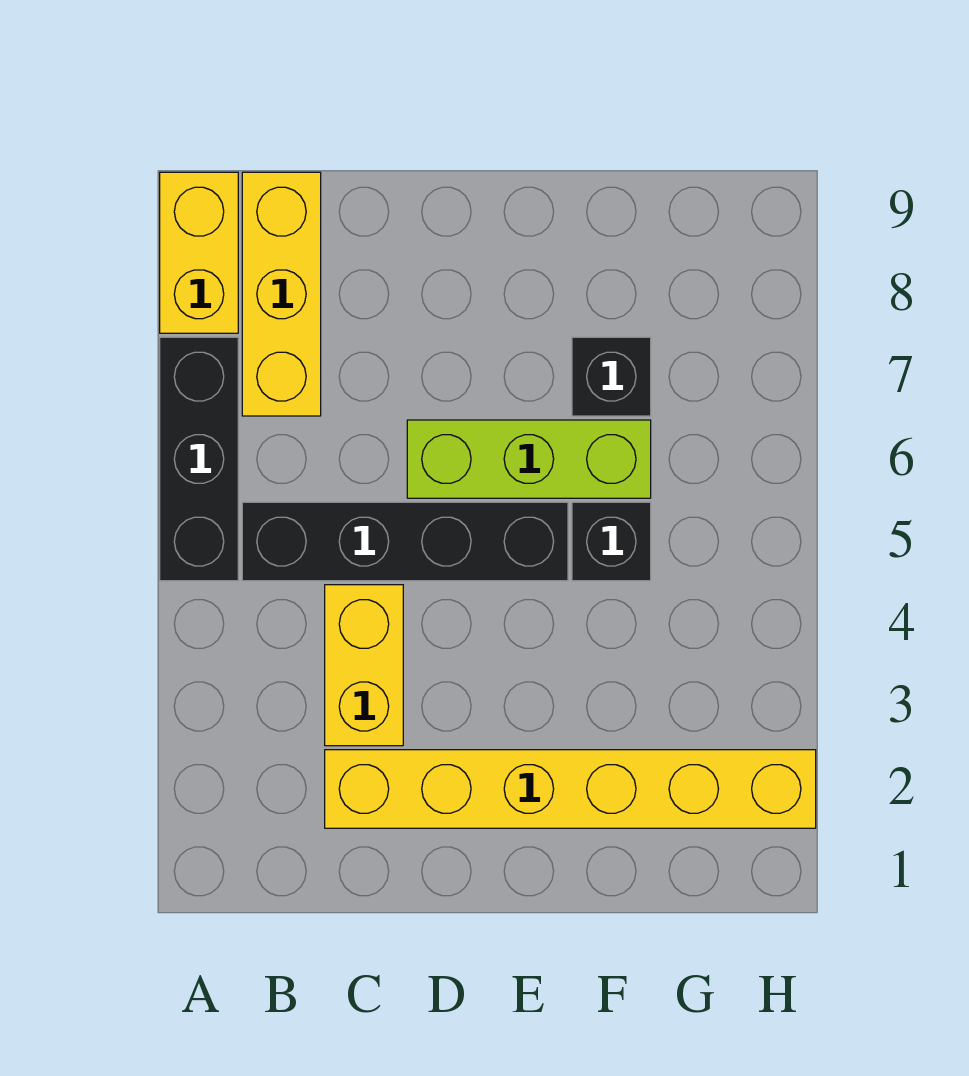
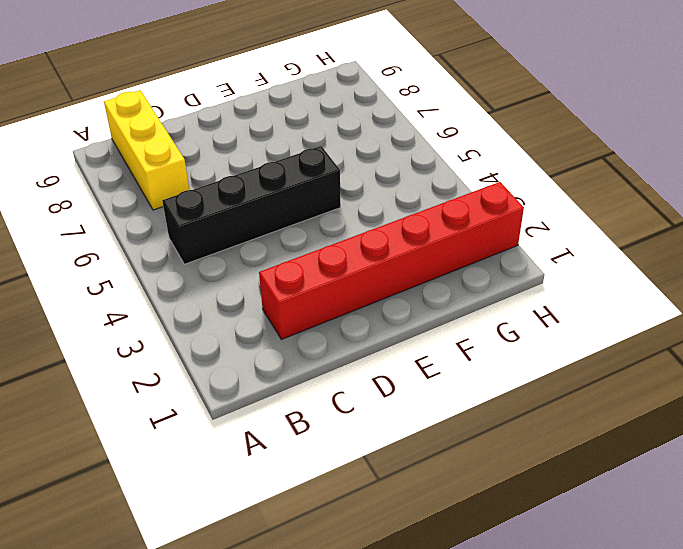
red 1x6 brick [259,182,524,339] -> yellow 1x6 brick [325,750,816,828]
none -> black 1x3 brick [160,337,238,581]
none -> yellow 1x2 brick [160,172,238,333]

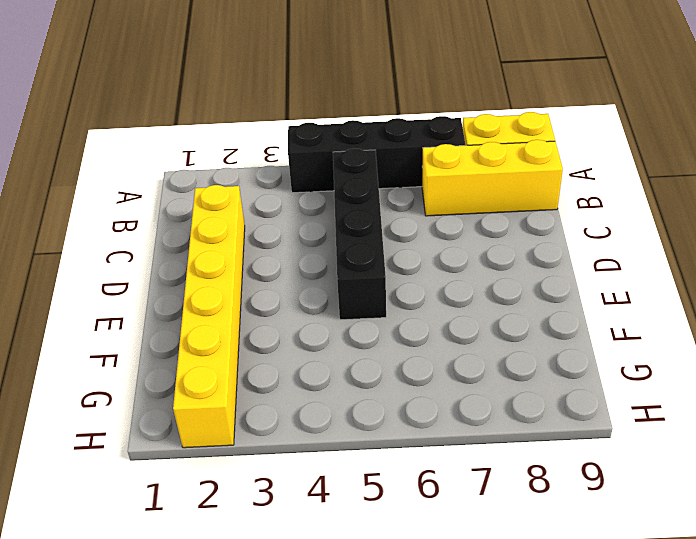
black 1x4 brick [288,116,465,193] -> black 1x3 brick [160,337,238,581]
none -> yellow 1x2 brick [325,585,403,746]
none -> lime 1x3 brick [407,420,651,498]

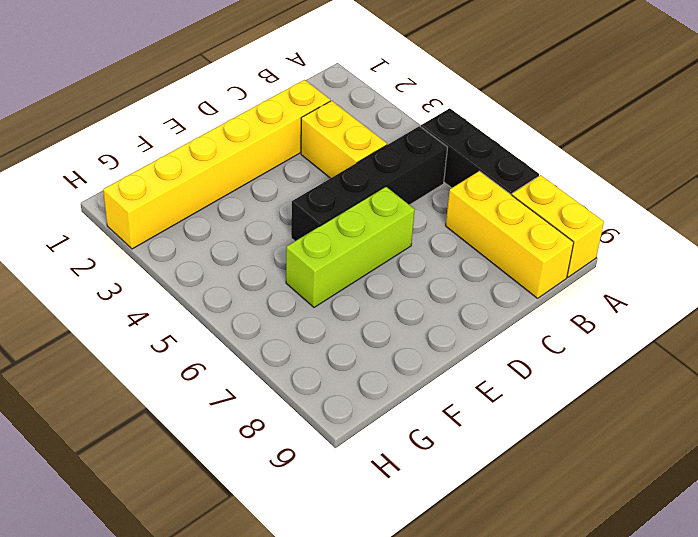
none -> black 1x1 brick [572,502,651,581]
none -> black 1x1 brick [572,337,651,416]

